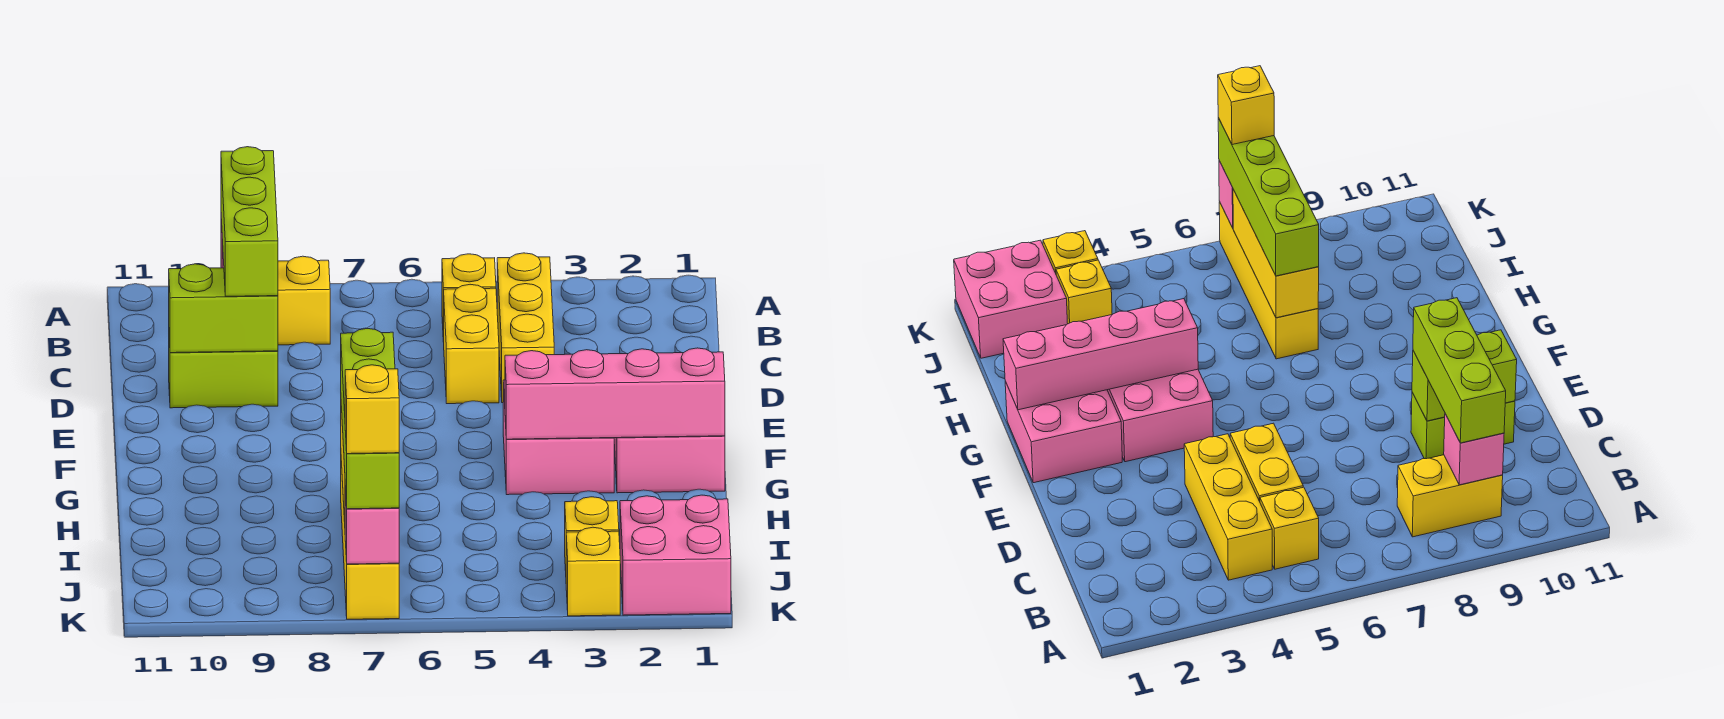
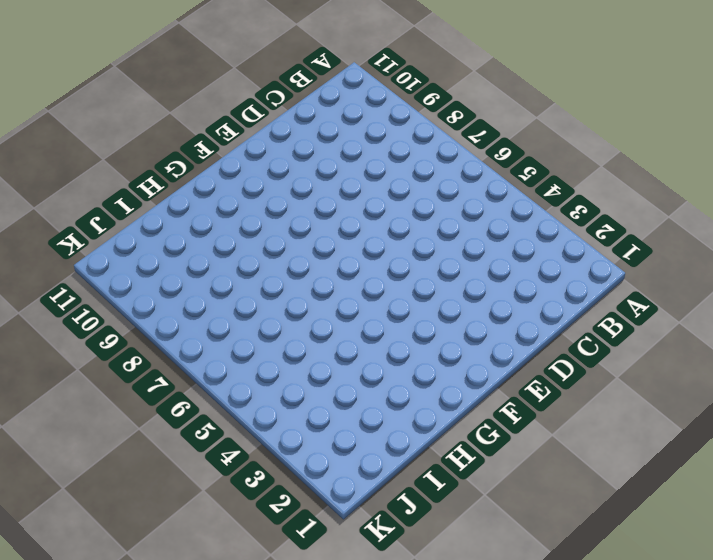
none -> yellow 1x3 brick [497,253,554,403]
none -> yellow 1x1 brick [442,254,496,342]
none -> yellow 1x2 brick [278,256,330,345]

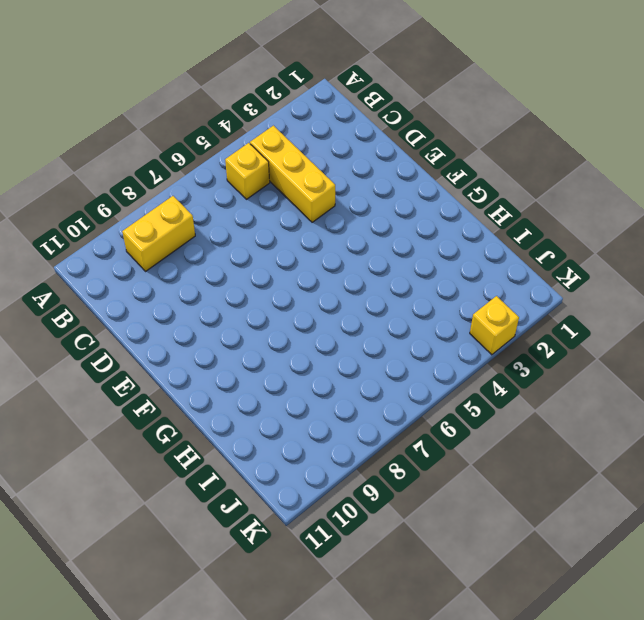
none -> yellow 1x2 brick [444,284,499,404]
none -> lime 1x2 brick [169,341,278,408]
none -> pink 2x2 brick [614,436,725,493]

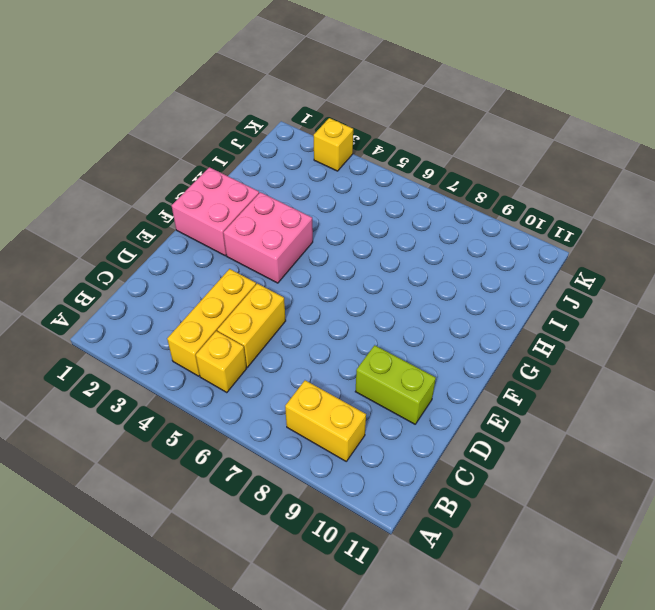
none -> yellow 1x4 brick [341,461,399,619]
none -> pink 2x2 brick [620,495,731,615]
none -> yellow 1x1 brick [565,497,619,571]

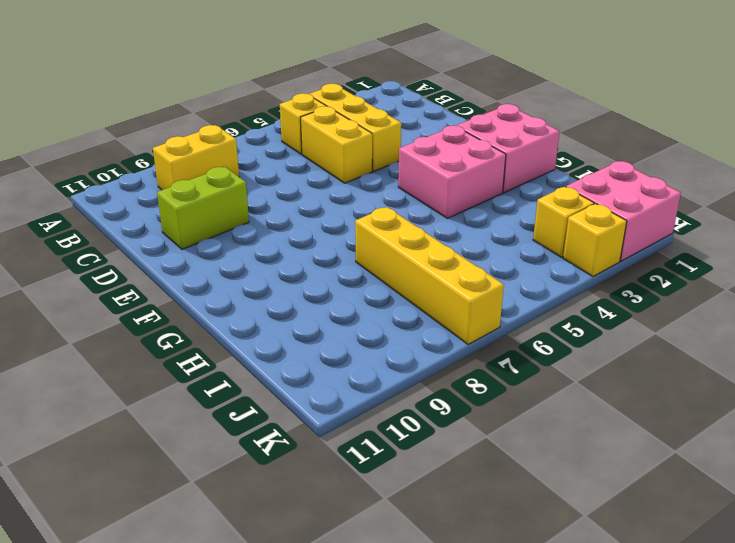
none -> pink 1x1 brick [1444,414,1504,485]
none -> lime 1x2 brick [169,264,278,353]
none -> pink 1x4 brick [505,348,725,439]

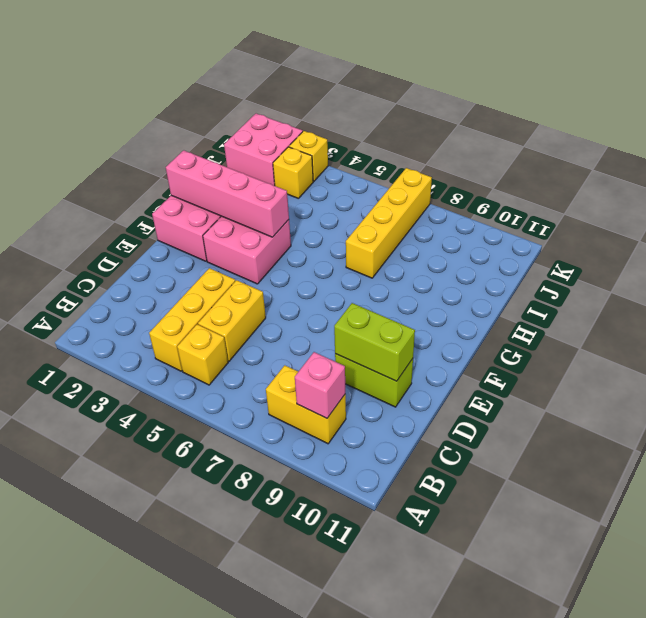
none -> yellow 1x3 brick [1233,190,1319,318]
none -> pink 1x1 brick [345,487,399,564]
none -> lime 1x3 brick [221,147,278,296]

